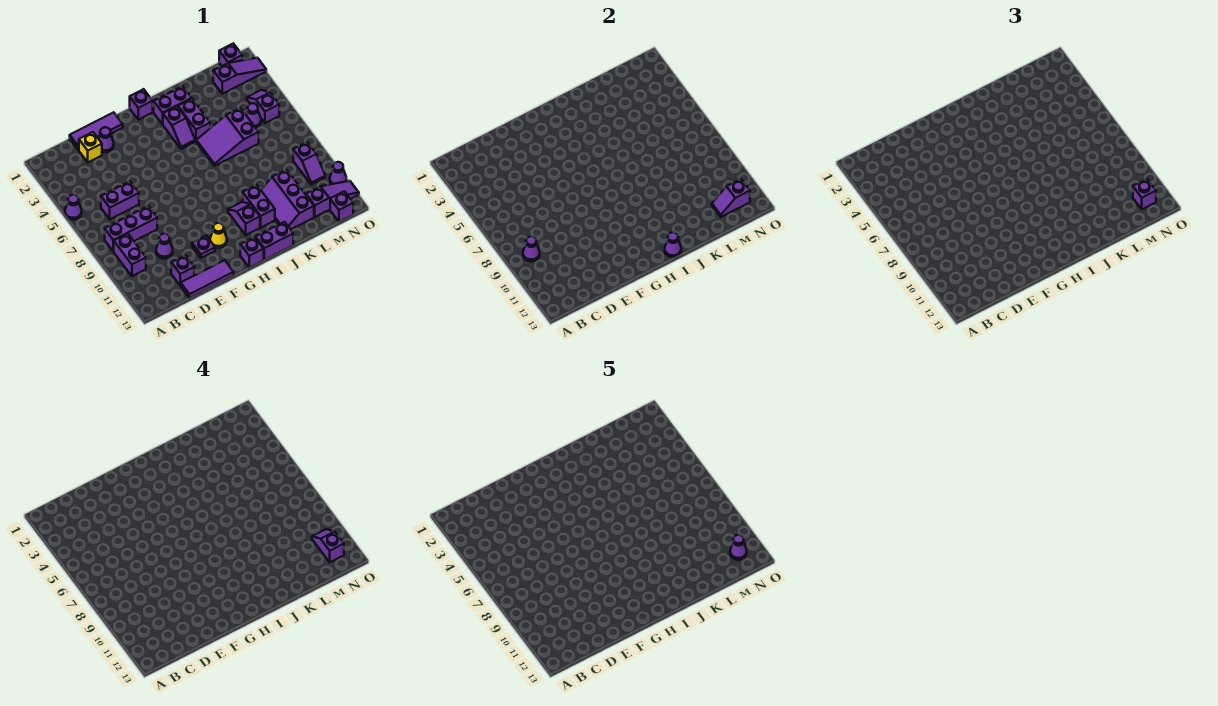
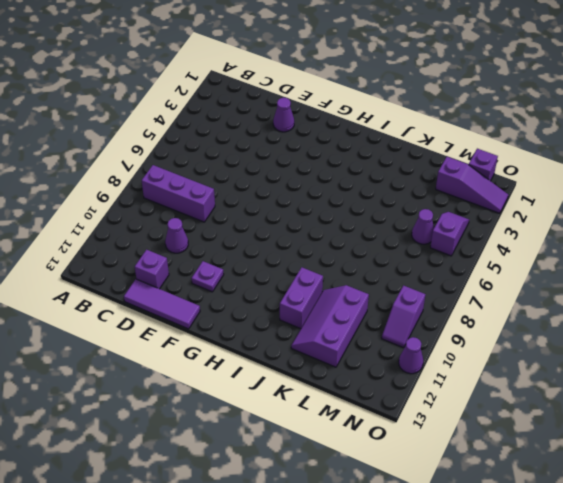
none -> purple 1x1 cone [65,195,82,220]
none -> purple 1x2 brick [113,234,146,276]
none -> purple 1x2 brick [101,181,139,219]
none -> purple 1x3 tile [70,112,123,150]

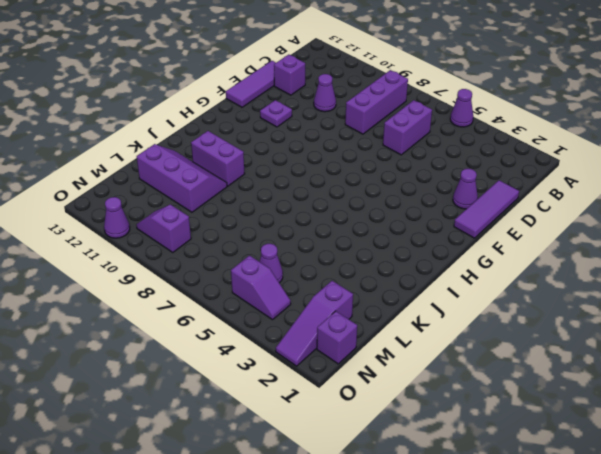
none -> purple 1x2 brick [113,234,146,276]
none -> yellow 1x1 brick [79,132,102,162]
none -> yellow 1x1 cone [210,223,227,248]
none -> purple 1x1 brick [130,89,153,120]

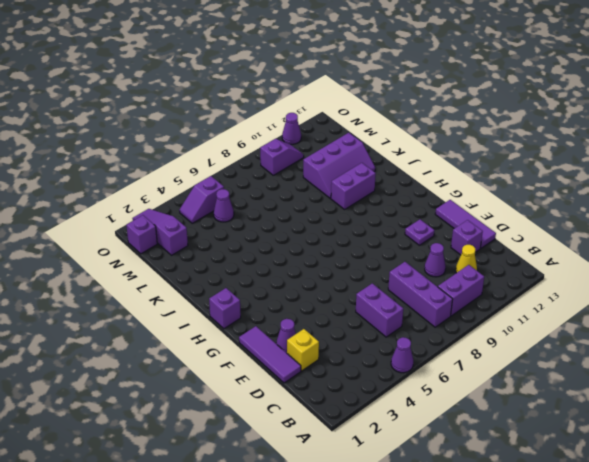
yellow 1x1 cone [456,245,477,273] -> yellow 1x1 cone moved to [210,223,227,248]
none -> purple 1x1 brick [240,237,264,268]
none -> purple 1x2 brick [154,86,192,124]
none -> purple 1x2 slope [163,106,195,149]
none -> purple 1x2 slope [228,202,260,235]

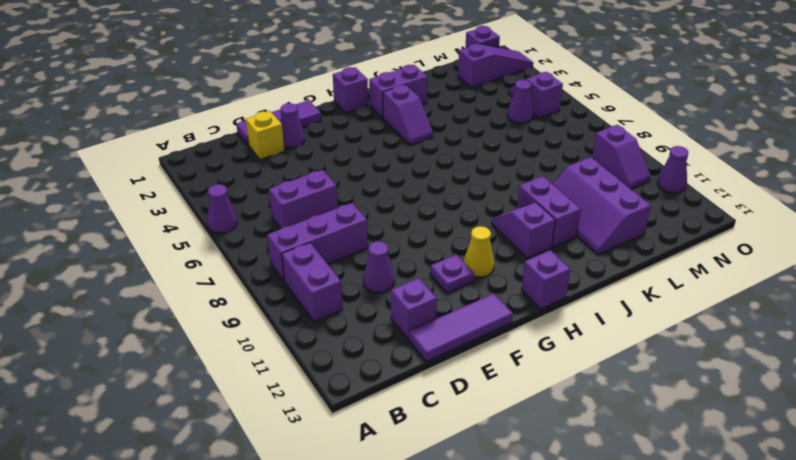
none -> purple 1x2 brick [255,222,293,260]
none -> purple 1x2 brick [178,99,210,141]
none -> purple 2x3 slope [196,108,259,166]
none -> purple 1x3 slope [306,181,359,217]

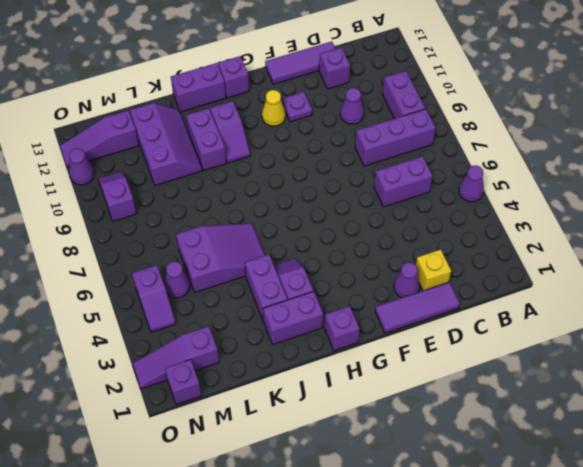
none -> purple 1x1 brick [330,191,353,222]
none -> purple 1x1 cone [523,236,540,261]
none -> purple 1x1 cone [665,232,681,257]
none -> purple 1x2 slope [712,179,750,217]

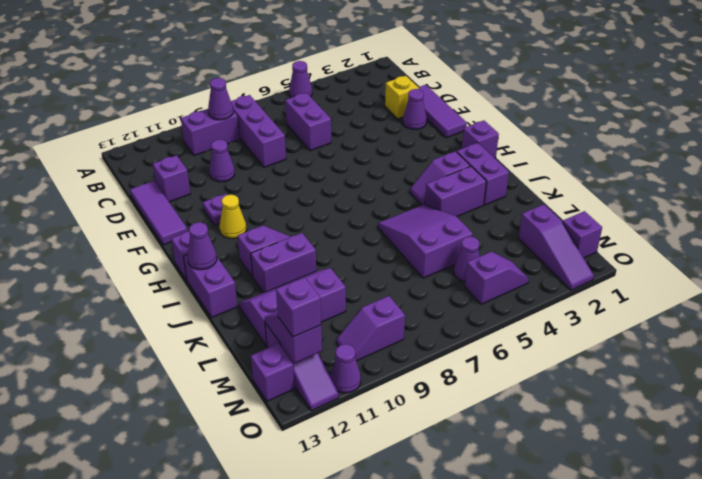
none -> purple 1x2 slope [312,529,344,562]
none -> purple 1x1 cone [730,535,747,560]

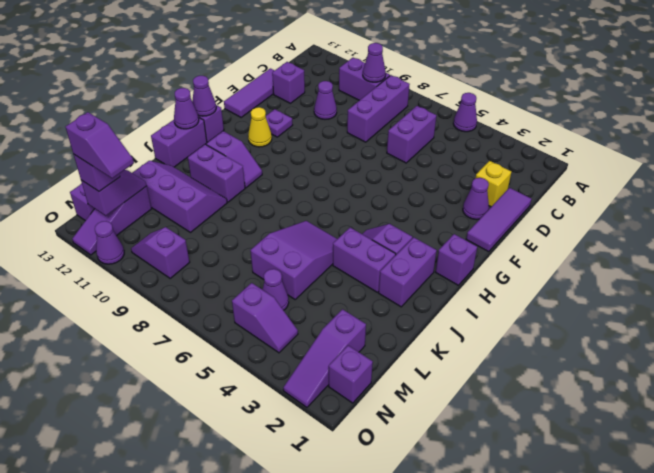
purple 1x1 cone [192,76,216,116] -> purple 1x1 cone moved to [730,535,747,560]

